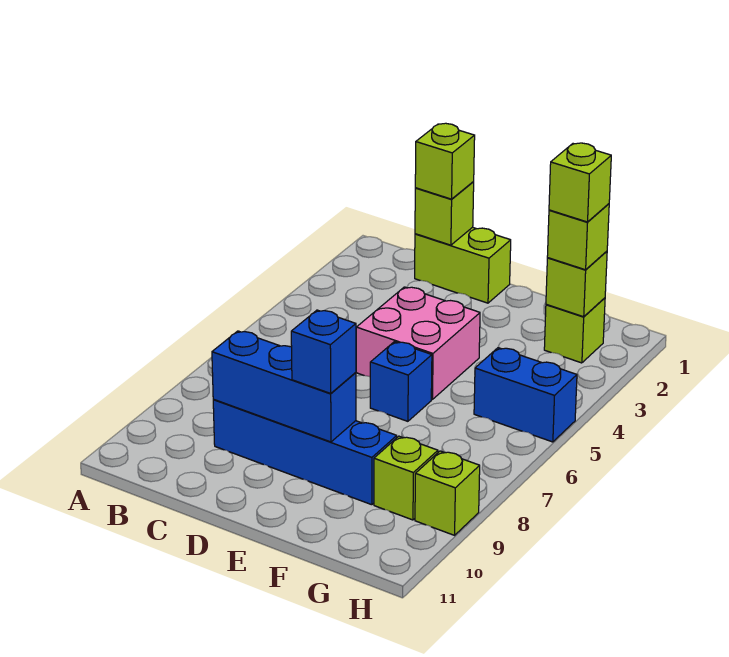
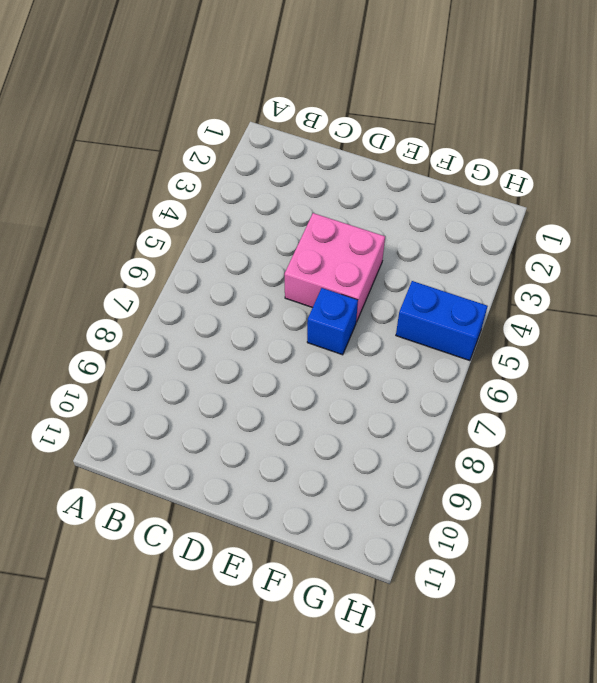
none -> lime 1x2 brick [415,227,511,303]
none -> blue 1x4 brick [213,399,397,505]
none -> lime 1x1 brick [544,298,605,363]

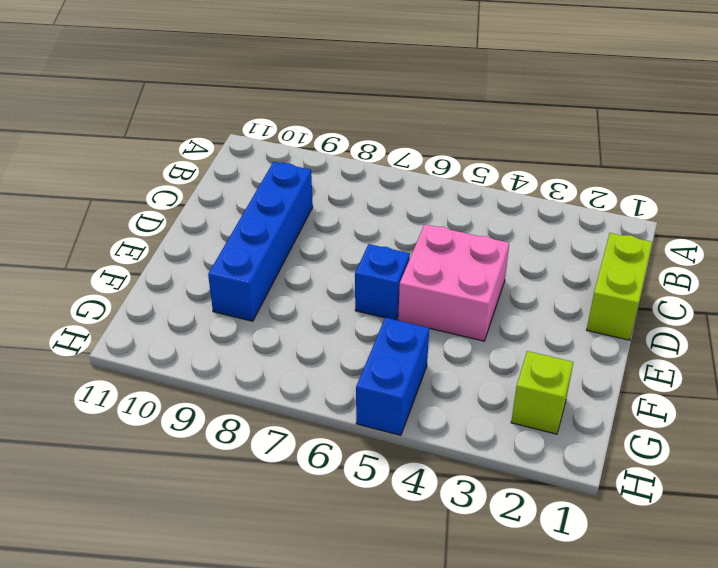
none -> lime 1x1 brick [374,436,438,520]
none -> lime 1x1 brick [415,451,480,535]
none -> lime 1x1 brick [415,182,474,245]

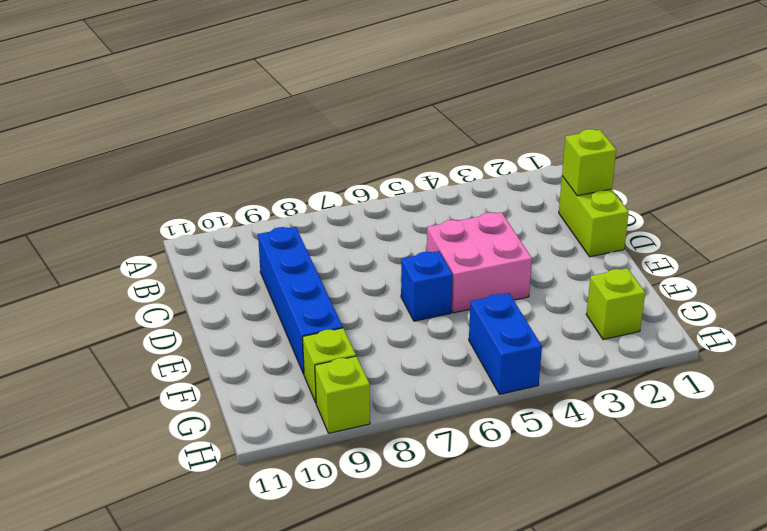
none -> blue 1x3 brick [212,331,356,442]
none -> lime 1x1 brick [546,251,607,317]
none -> lime 1x1 brick [415,123,475,199]

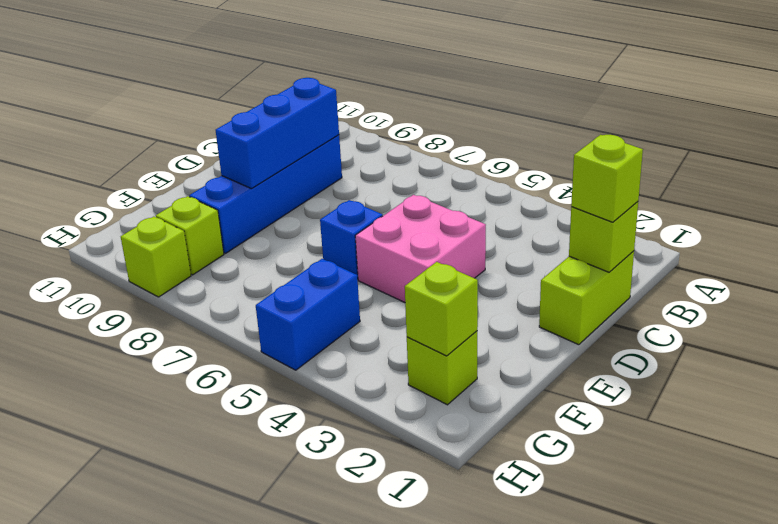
none -> blue 1x1 brick [291,310,356,393]
none -> lime 1x1 brick [547,204,609,270]
none -> lime 1x1 brick [549,143,611,222]

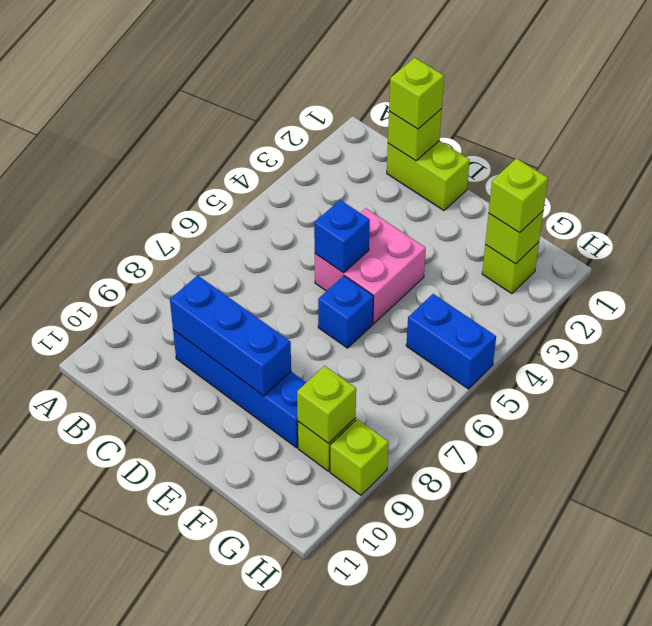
blue 1x1 brick [314,200,370,273] -> blue 1x1 brick moved to [291,310,356,393]
lime 1x1 brick [297,366,356,443] -> lime 1x1 brick moved to [549,143,611,222]

